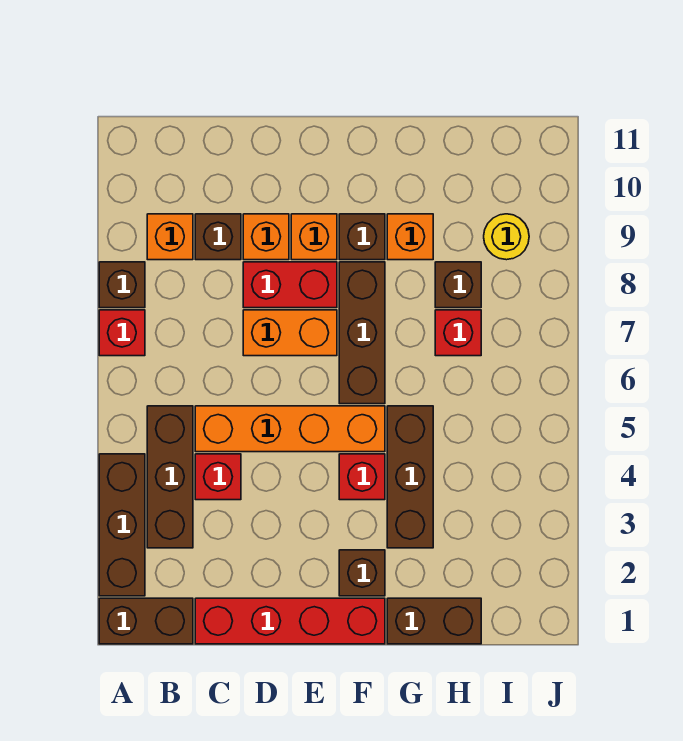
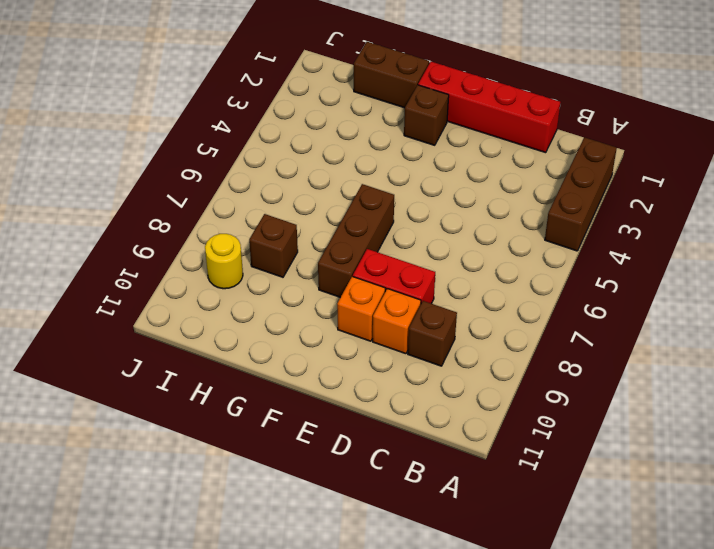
none -> brown 1x2 brick [99,598,193,644]
none -> red 1x1 brick [99,310,145,356]
none -> brown 1x1 brick [99,262,145,308]

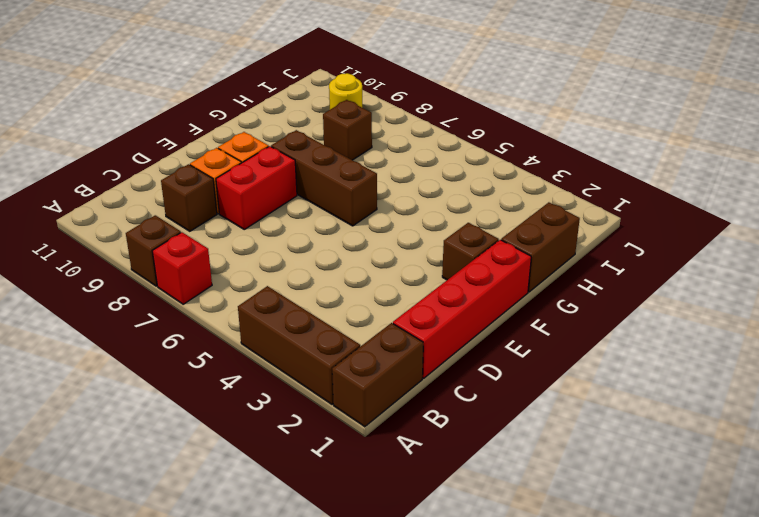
none -> brown 1x3 brick [147,406,193,548]
none -> orange 1x1 brick [147,214,193,260]
none -> red 1x1 brick [195,454,241,500]

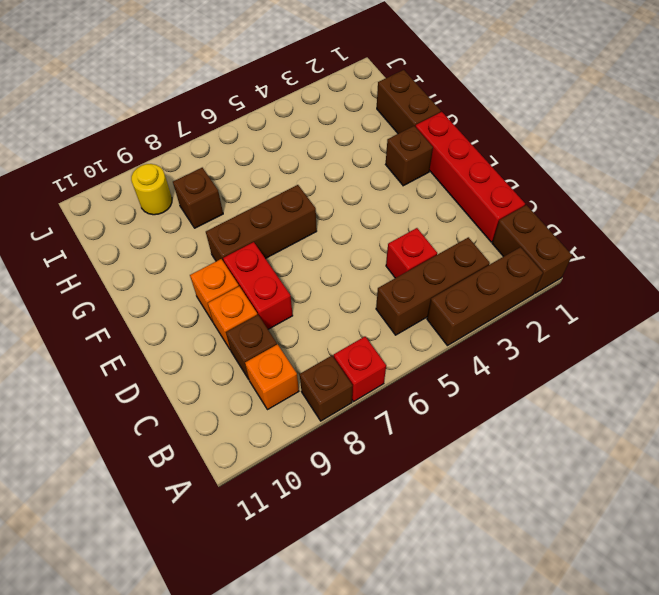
none -> orange 1x4 brick [195,406,385,452]
none -> orange 1x2 brick [243,310,337,356]
none -> red 1x1 brick [339,454,385,500]

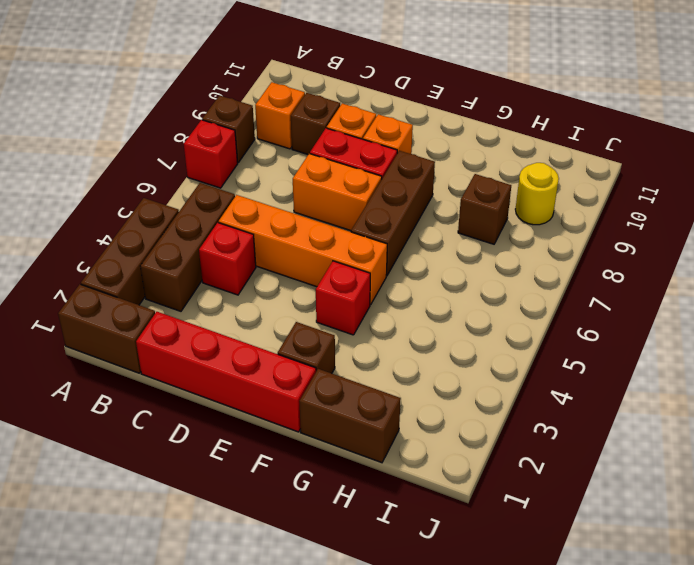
none -> brown 1x1 brick [339,214,385,260]
none -> brown 1x3 brick [387,406,433,548]
none -> orange 1x1 brick [387,214,433,260]

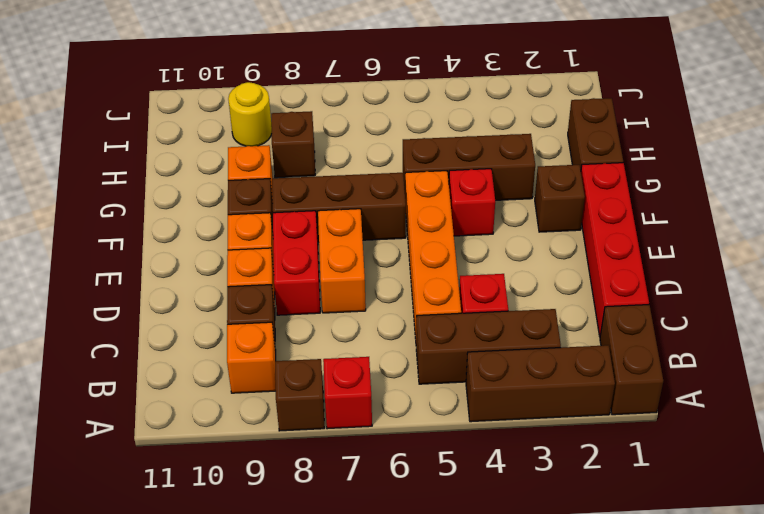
none -> red 1x1 brick [435,310,481,356]

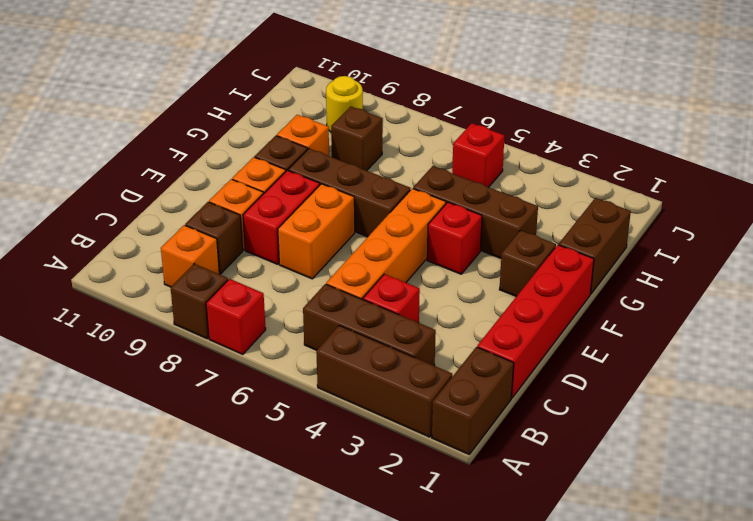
red 1x1 brick [452,123,505,187] -> red 1x1 brick moved to [435,310,481,356]

